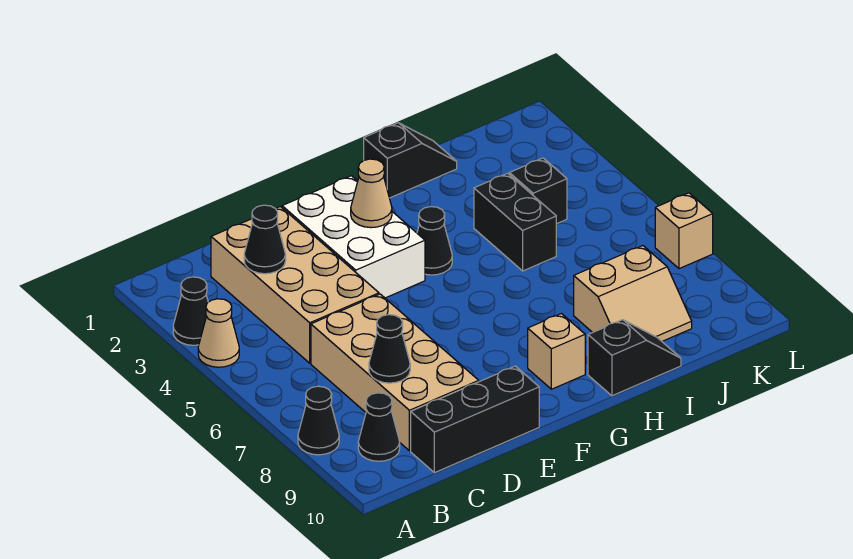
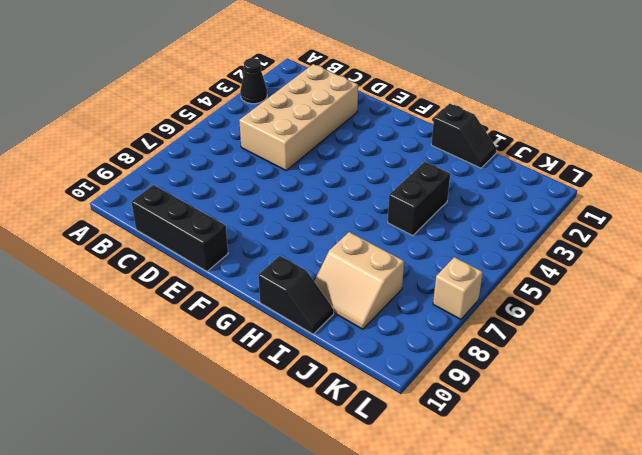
none -> tan 1x1 cone [198,299,239,367]
none -> black 1x1 cone [298,386,339,455]
none -> black 1x1 cone [358,393,400,461]

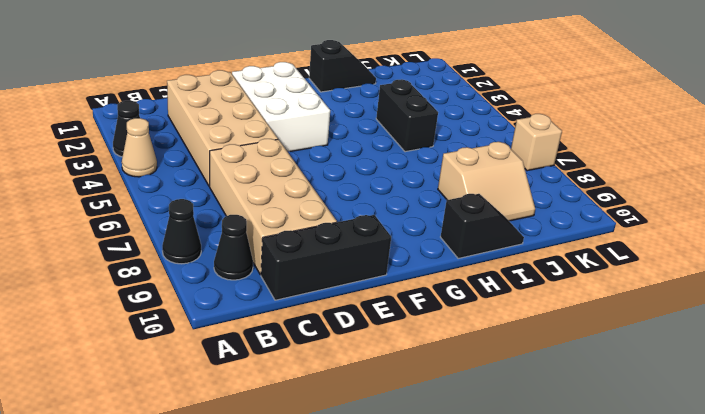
none -> black 1x1 cone [417,207,452,275]
none -> tan 1x1 brick [528,314,585,389]
none -> black 1x1 brick [509,158,567,224]

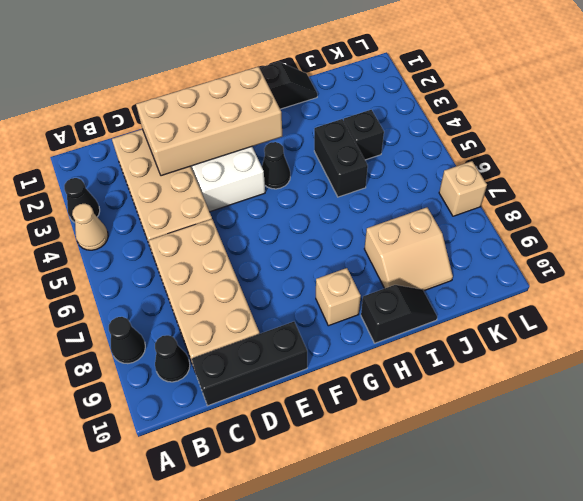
tan 2x4 brick [136,67,282,176] -> tan 1x1 cone [351,159,392,228]
none -> black 1x1 cone [244,205,286,274]
none -> black 1x1 cone [369,315,410,383]

